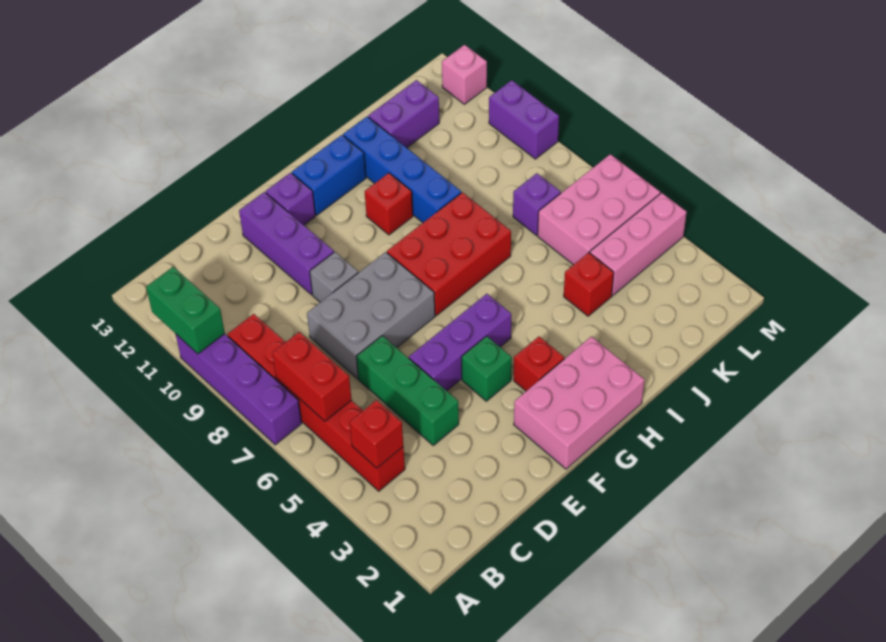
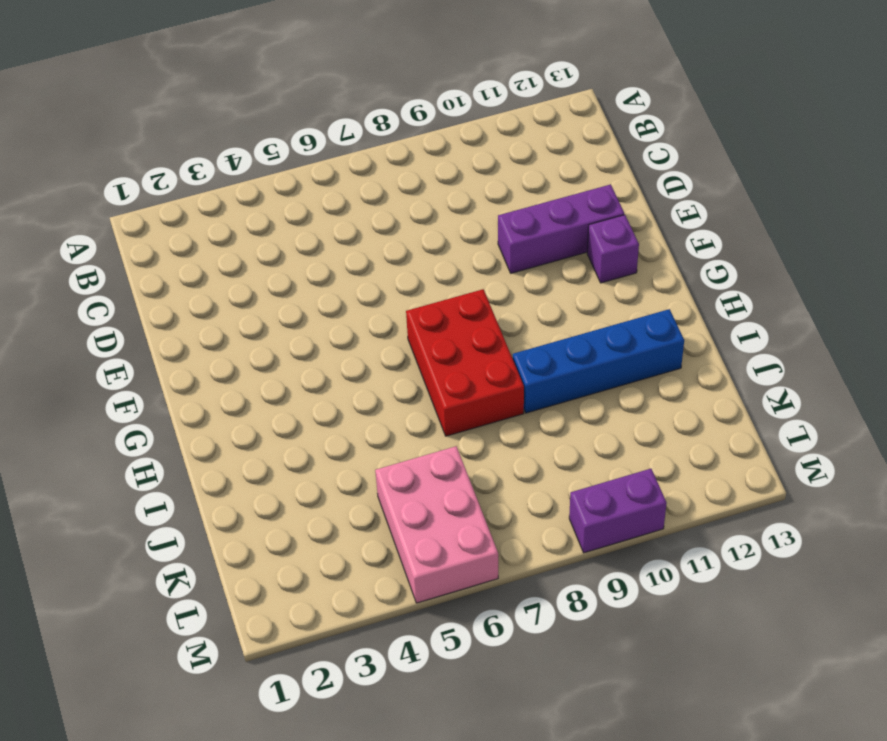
none -> purple 1x4 brick [176,334,302,445]
none -> red 1x6 brick [227,314,405,491]
none -> green 1x3 brick [356,336,459,445]

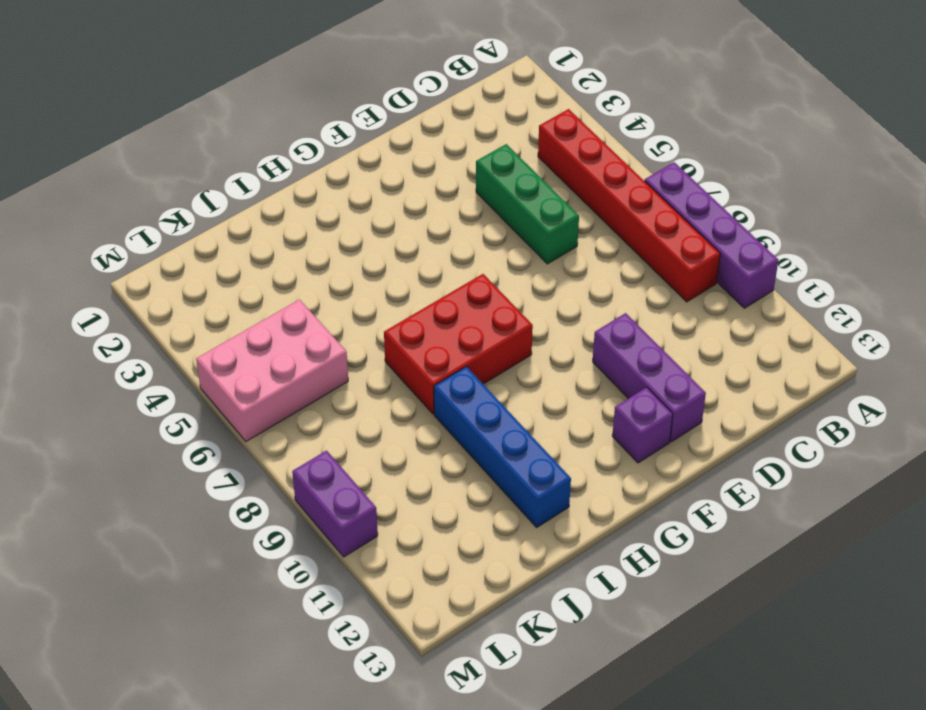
none -> grey 2x3 brick [307,252,435,379]
none -> purple 1x3 brick [409,294,511,391]
none -> grey 1x1 brick [310,252,358,302]

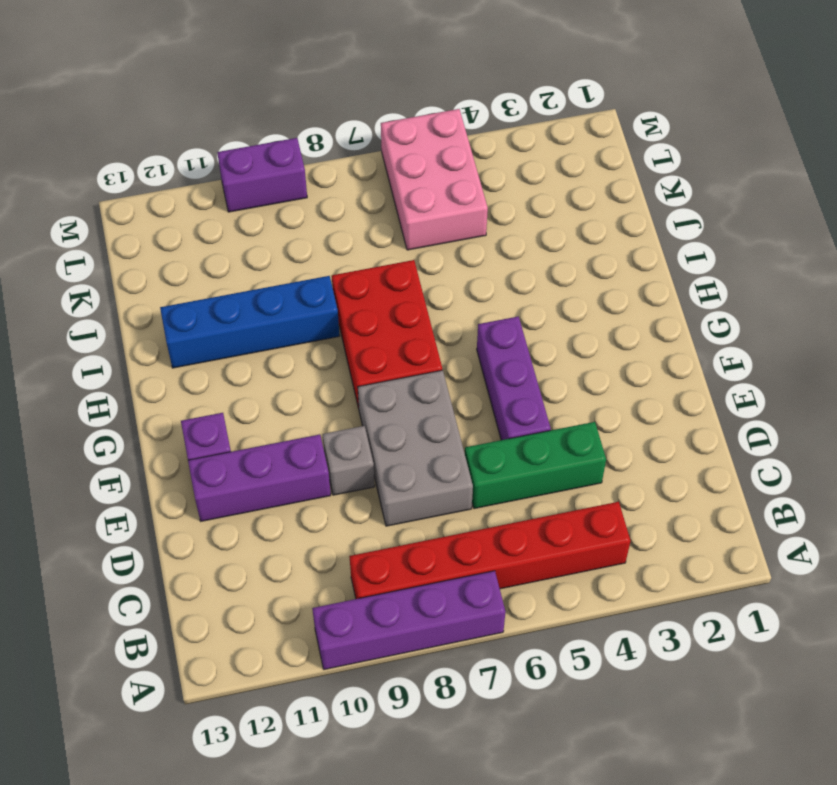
none -> pink 2x3 brick [514,336,644,469]
none -> green 1x1 brick [462,336,512,401]
none -> red 1x1 brick [514,337,564,391]

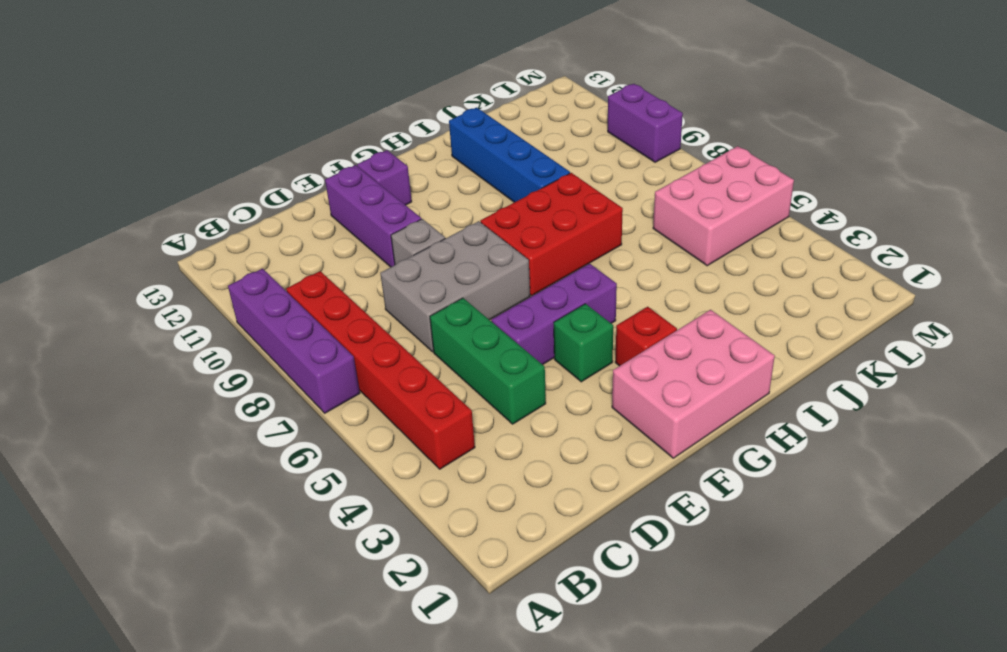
none -> blue 1x2 brick [292,135,366,215]
none -> red 1x1 brick [365,173,413,235]
none -> red 1x1 brick [564,253,614,316]

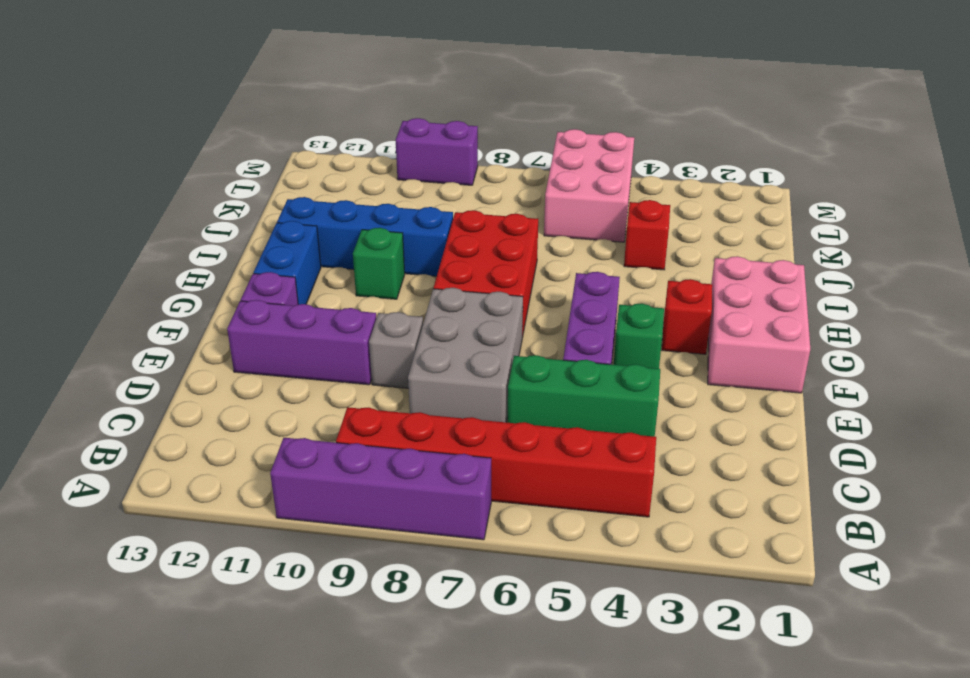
green 1x1 brick [353,228,405,299] -> red 1x1 brick [365,173,413,235]
none -> purple 1x2 brick [368,80,439,148]
none -> pink 1x3 brick [590,193,687,296]
none -> purple 1x1 brick [513,173,561,235]

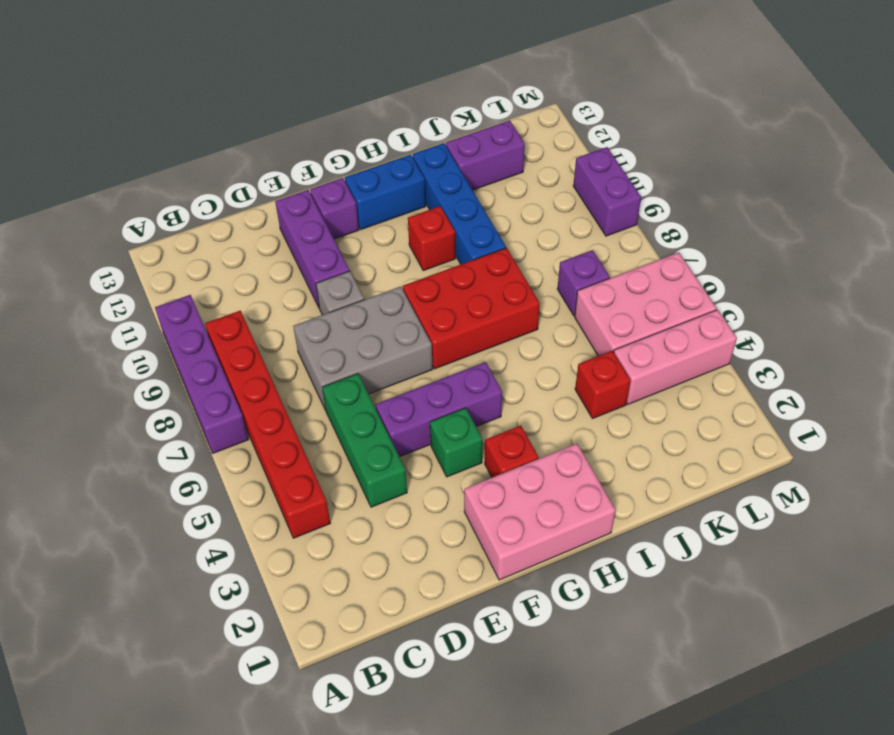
none -> pink 1x1 brick [442,45,487,104]
none -> green 1x2 brick [146,267,225,354]
none -> red 1x1 brick [349,400,403,468]

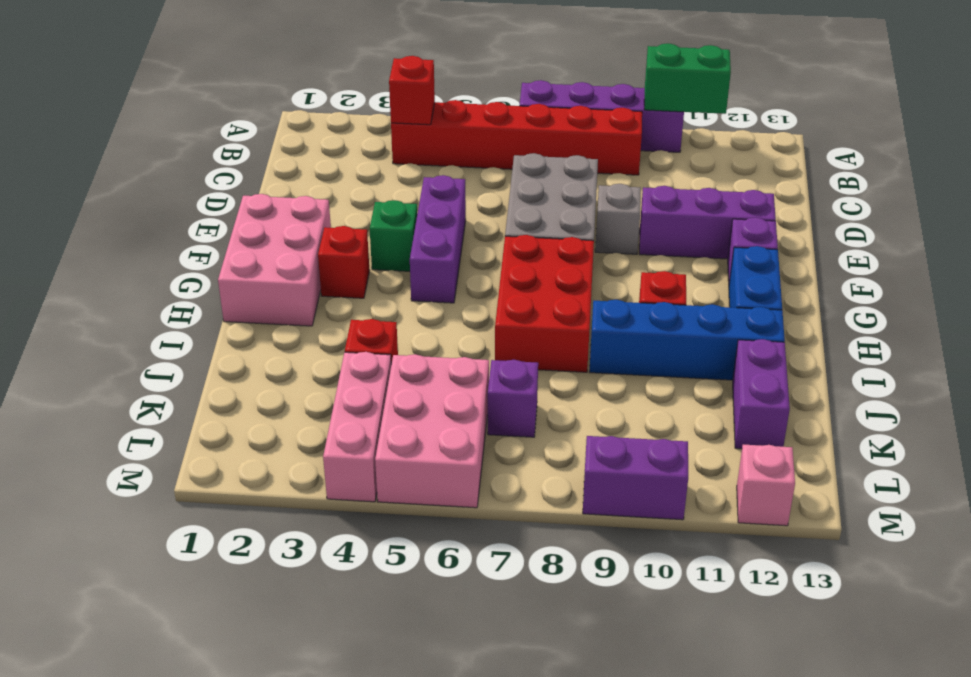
none -> green 1x3 brick [356,336,459,445]
none -> red 1x2 brick [272,332,352,421]

